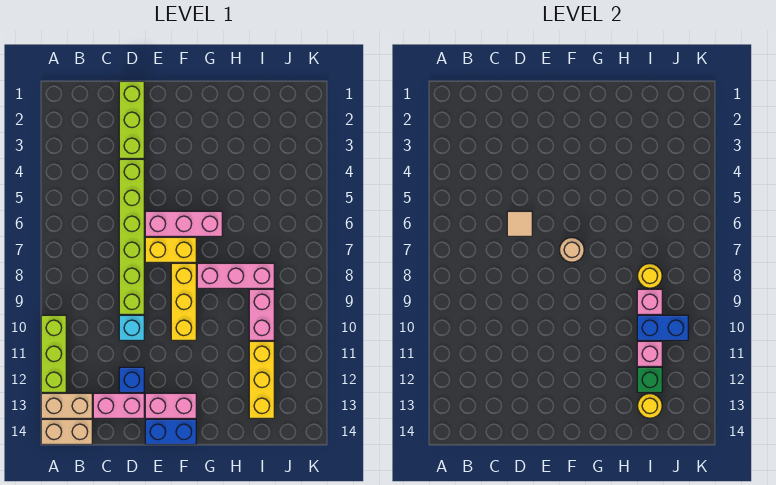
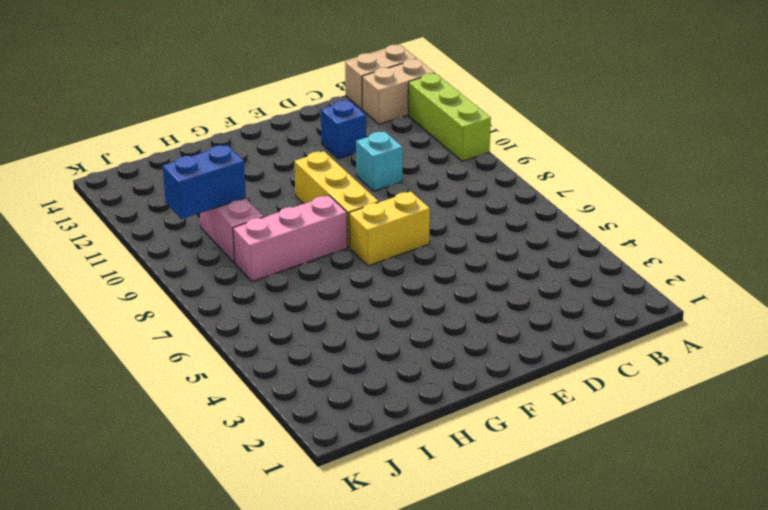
none -> pink 1x2 brick [93,393,144,418]
none -> lime 1x3 brick [119,81,144,158]
none -> lime 1x6 brick [119,159,144,314]

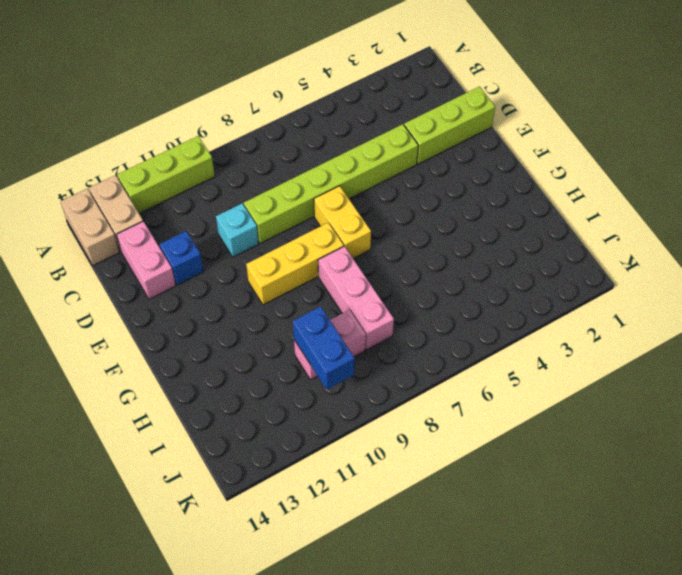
none -> pink 1x3 brick [145,211,222,236]
none -> pink 1x2 brick [145,393,196,418]
none -> blue 1x2 brick [145,419,196,444]

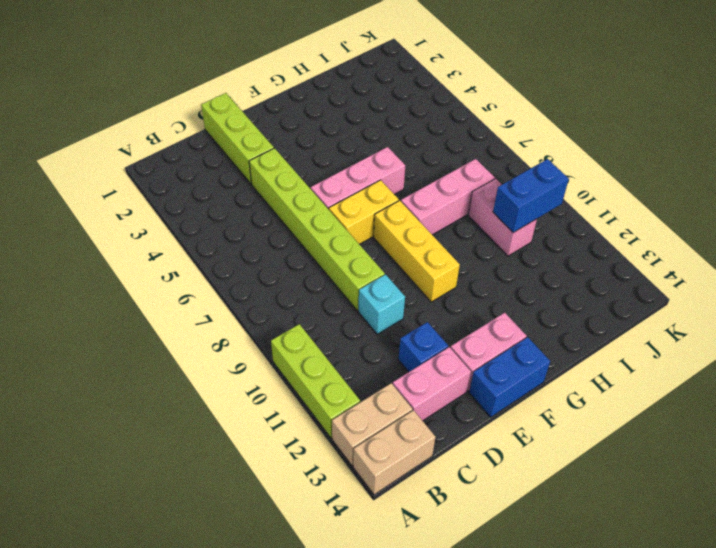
none -> yellow 1x3 brick [249,341,274,418]
none -> tan 1x1 tile [507,211,532,236]
none -> tan 1x1 round brick [560,238,584,262]

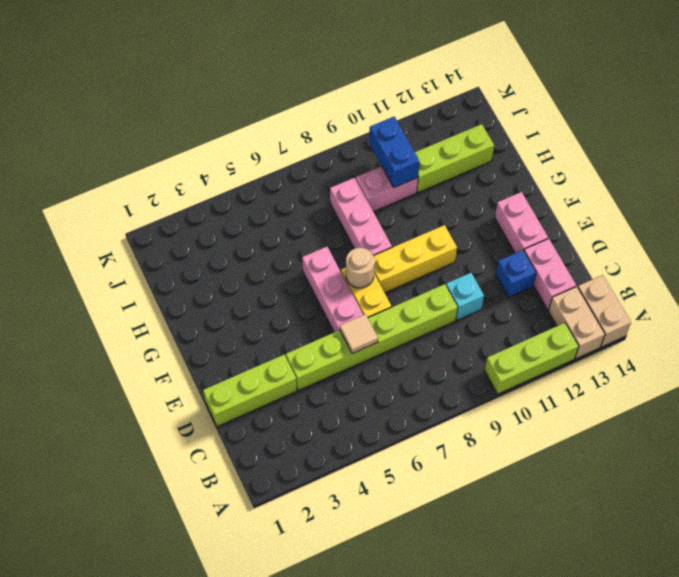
lime 1x3 brick [415,124,494,193] -> yellow 1x3 brick [249,341,274,418]
none -> blue 1x2 brick [145,419,196,444]
none -> yellow 1x1 round brick [638,264,662,288]
none -> pink 1x1 brick [637,289,662,314]

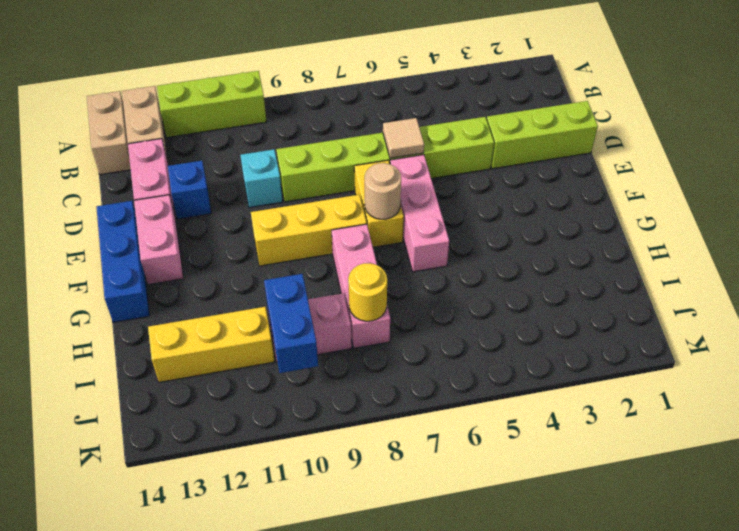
blue 1x3 brick [96,201,149,322] -> blue 1x2 brick [145,419,196,444]
none -> pink 1x1 brick [637,289,662,314]
none -> pink 1x1 brick [637,341,662,366]
none -> green 1x1 brick [637,367,662,392]

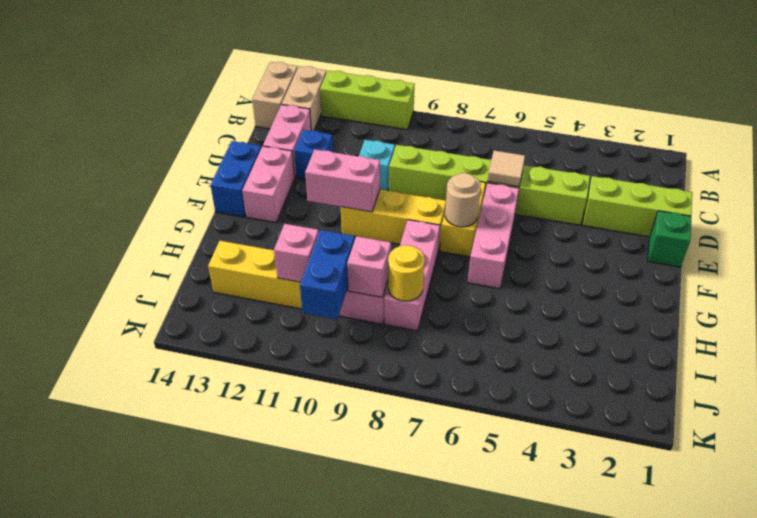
green 1x1 brick [648,211,691,267] -> green 1x1 brick moved to [637,367,662,392]
pink 1x2 brick [305,149,380,212] -> none
none -> yellow 1x1 round brick [638,394,662,418]

